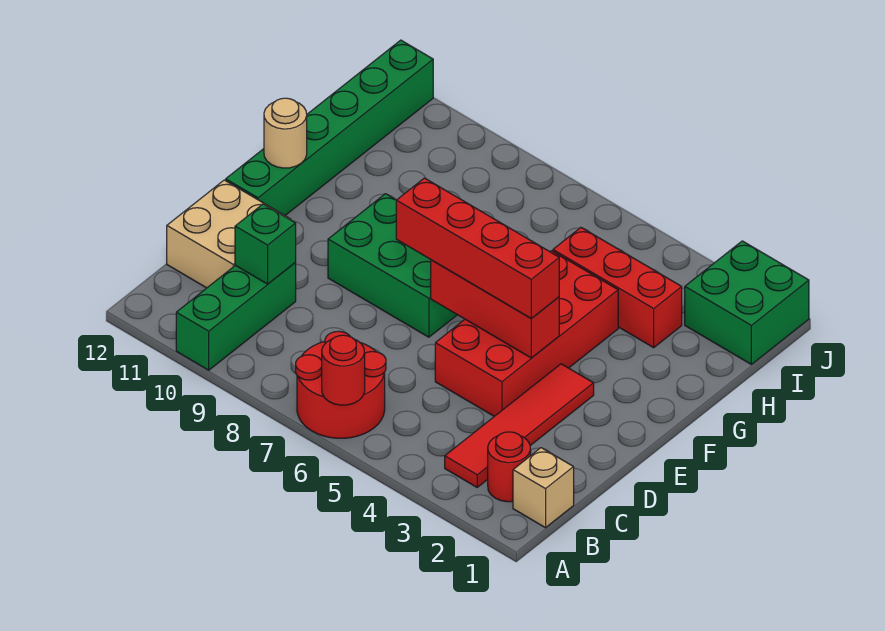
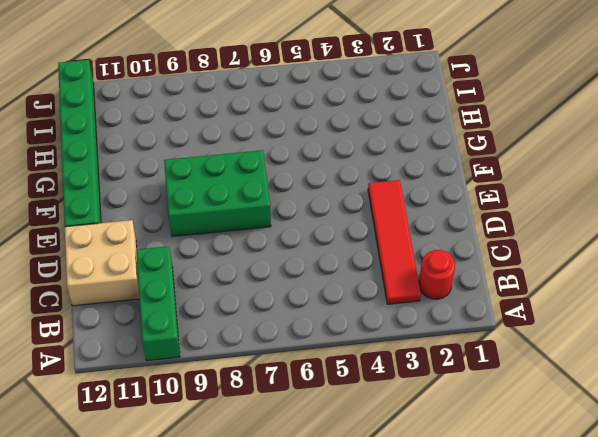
none -> red 2x2 round brick [296,331,386,438]
none -> tan 1x1 brick [513,448,574,528]
none -> red 2x4 brick [435,251,618,416]

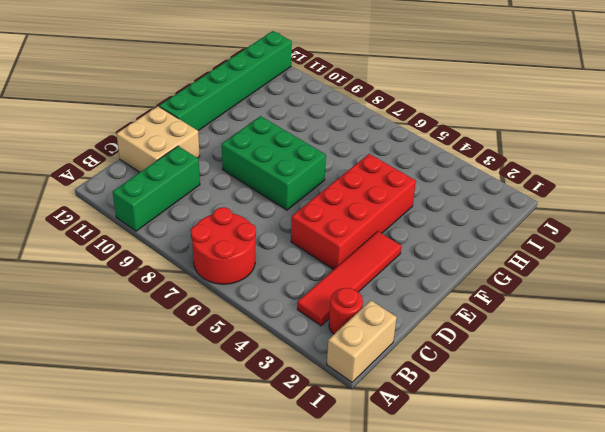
tan 1x2 brick [327,301,397,382] -> tan 1x1 brick [513,448,574,528]
none -> red 1x3 brick [553,228,682,348]
none -> green 2x2 brick [685,241,809,364]
none -> red 1x1 round brick [322,335,365,405]

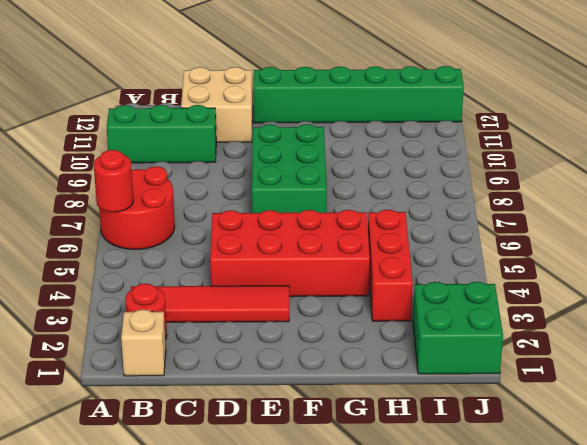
none -> green 1x1 brick [235,204,296,284]
none -> red 1x3 brick [431,260,559,358]
none -> tan 1x1 round brick [264,98,307,168]

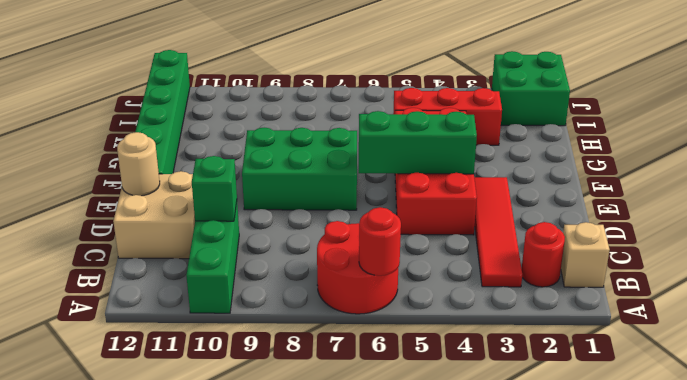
tan 1x1 round brick [117,132,160,196] -> tan 1x1 round brick moved to [264,98,307,168]
green 1x3 brick [359,111,477,174] -> red 1x3 brick [431,260,559,358]
none -> red 1x4 brick [396,178,559,319]

